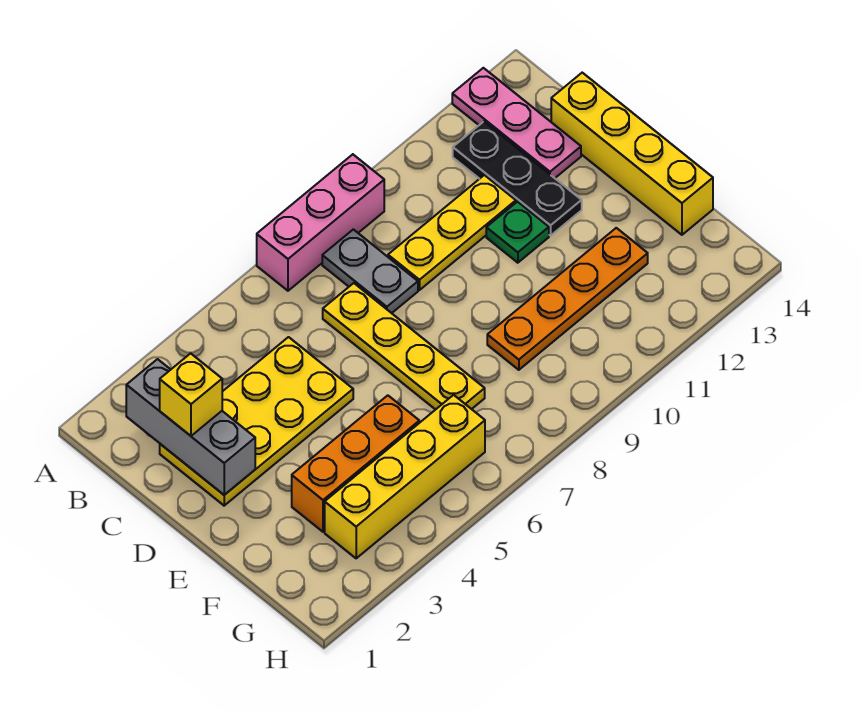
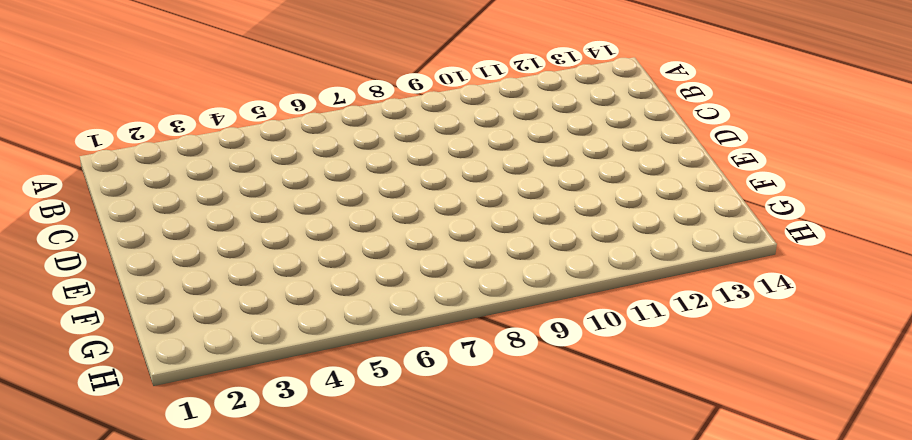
none -> pink 1x3 brick [257,154,384,291]
none -> pink 1x3 plate [452,68,581,178]
none -> grey 1x2 plate [322,229,418,313]

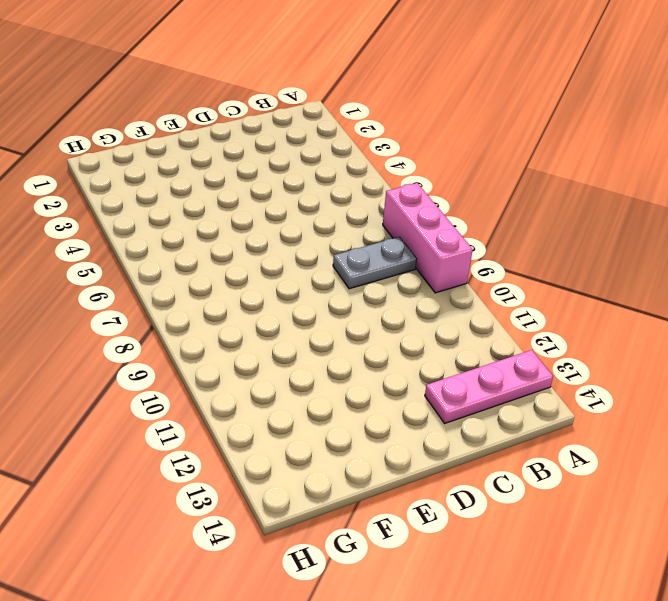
none -> black 1x3 plate [453,122,582,236]
none -> yellow 2x4 plate [160,337,353,506]
none -> yellow 1x4 plate [323,283,485,410]

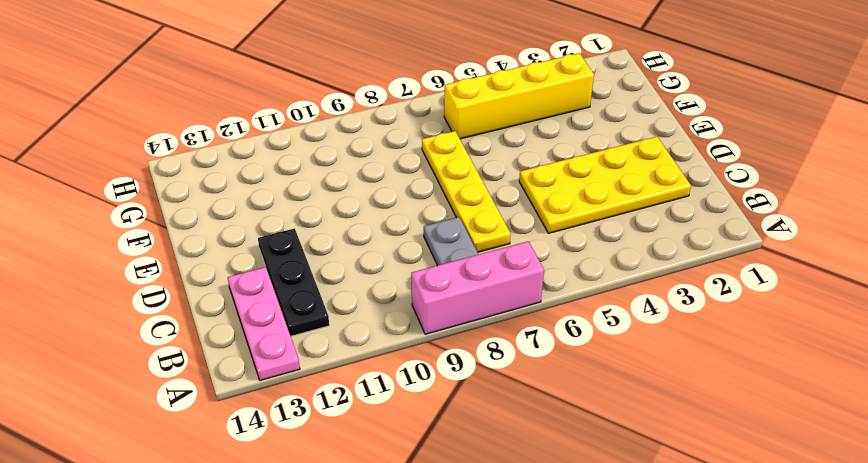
none -> yellow 1x3 plate [388,175,516,290]
none -> yellow 1x4 brick [551,73,713,235]
none -> green 1x1 plate [486,202,549,263]

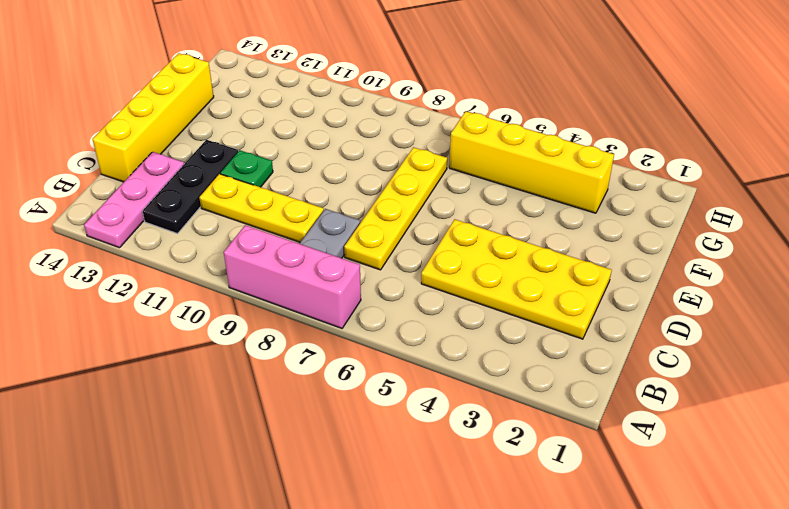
none -> orange 1x3 brick [292,395,419,532]
none -> orange 1x4 plate [487,228,648,370]
none -> grey 1x3 brick [126,359,255,495]

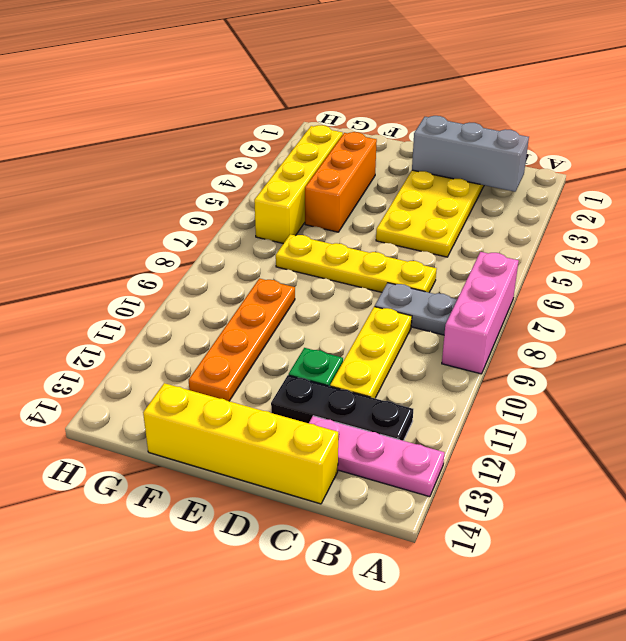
none -> yellow 1x1 brick [160,353,222,436]

